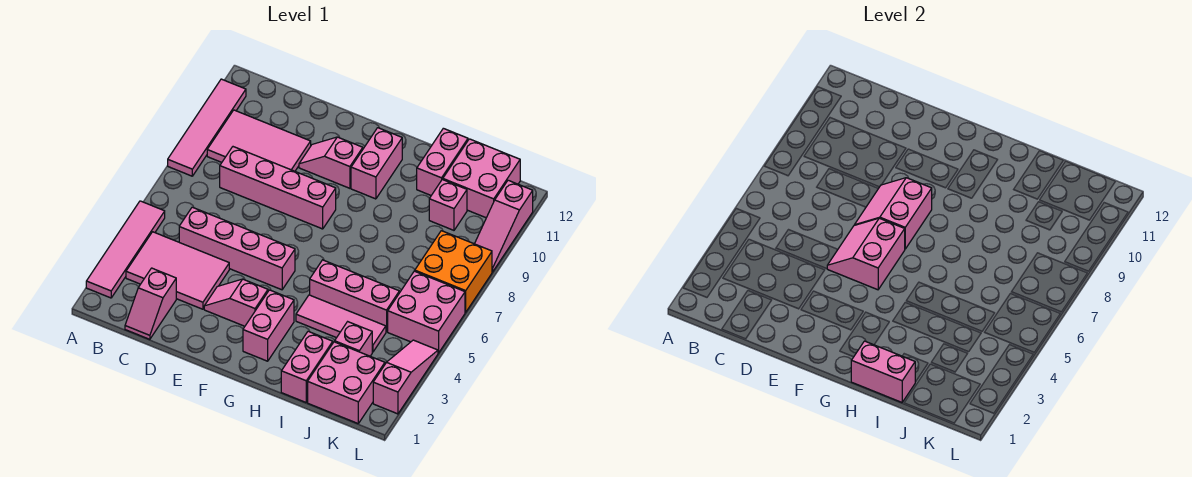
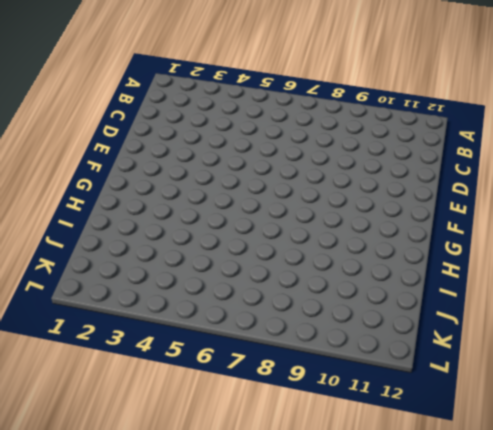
none -> pink 1x4 tile [86,201,165,298]
none -> pink 1x4 tile [168,79,246,176]
none -> pink 2x3 tile [126,232,229,309]

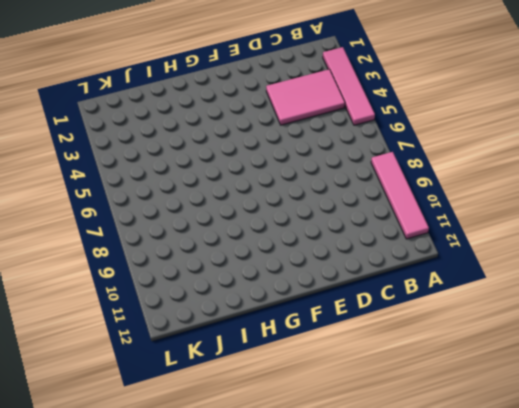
none -> pink 2x3 tile [207,110,311,171]
none -> pink 1x2 slope [125,268,176,339]
none -> pink 1x4 brick [179,207,295,290]

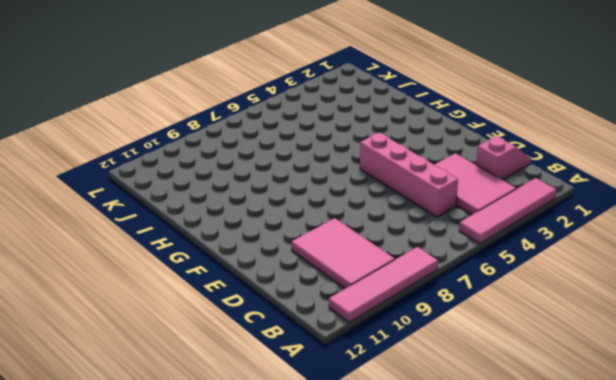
none -> pink 1x4 brick [220,147,336,229]
none -> pink 1x2 slope [204,279,268,326]
none -> pink 1x2 slope [299,137,363,188]

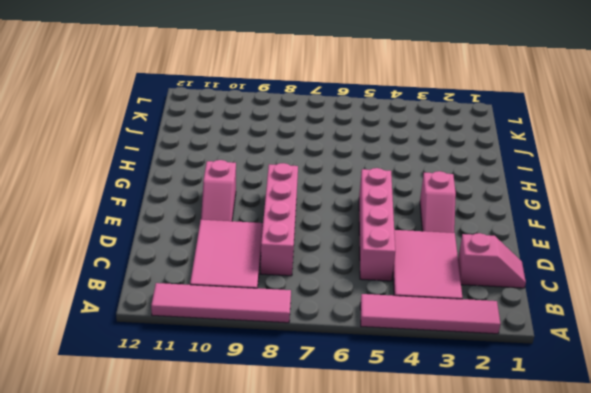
none -> pink 1x2 brick [243,290,294,361]
none -> pink 1x2 brick [351,128,402,199]
none -> pink 1x3 tile [296,295,386,352]

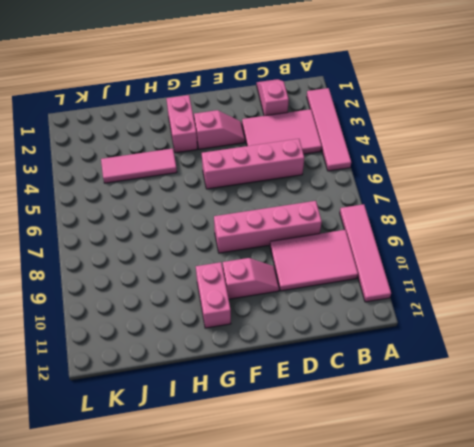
none -> pink 1x3 brick [310,260,399,332]
none -> pink 1x2 brick [281,331,333,402]
none -> pink 1x2 brick [417,128,468,195]

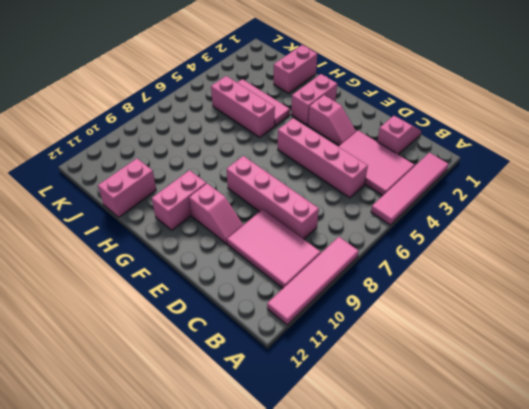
none -> pink 2x2 brick [308,342,385,423]
none -> pink 1x1 brick [335,322,372,356]
none -> pink 1x1 brick [429,180,467,230]

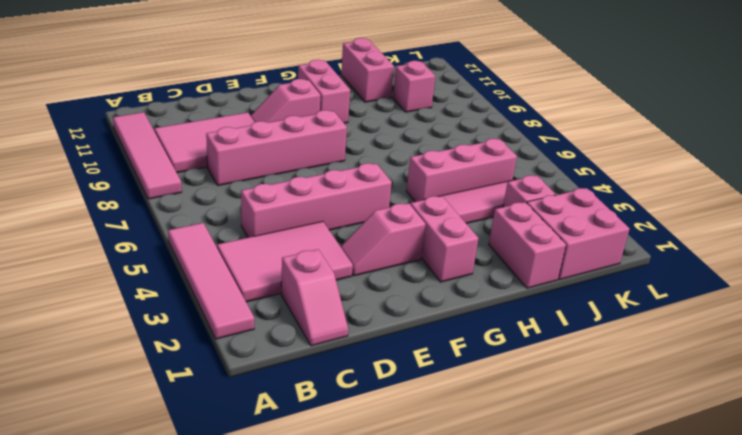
none -> pink 2x2 brick [443,139,520,218]
none -> pink 2x2 brick [388,271,465,353]
none -> orange 2x2 brick [415,231,492,312]

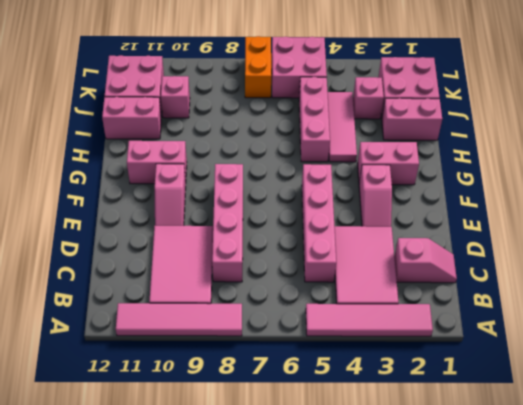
orange 1x2 brick [245,36,271,98] -> orange 2x2 brick [415,231,492,312]
none -> pink 1x3 slope [373,340,438,414]
none -> pink 1x3 slope [475,180,533,272]
none -> pink 2x2 slope [827,218,905,290]

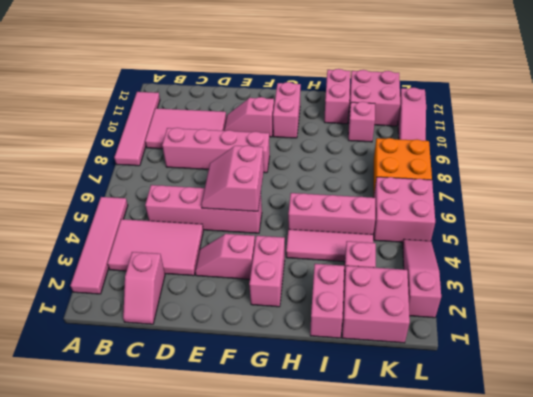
none -> pink 2x2 slope [855,178,932,249]
none -> pink 1x2 brick [851,341,915,402]

